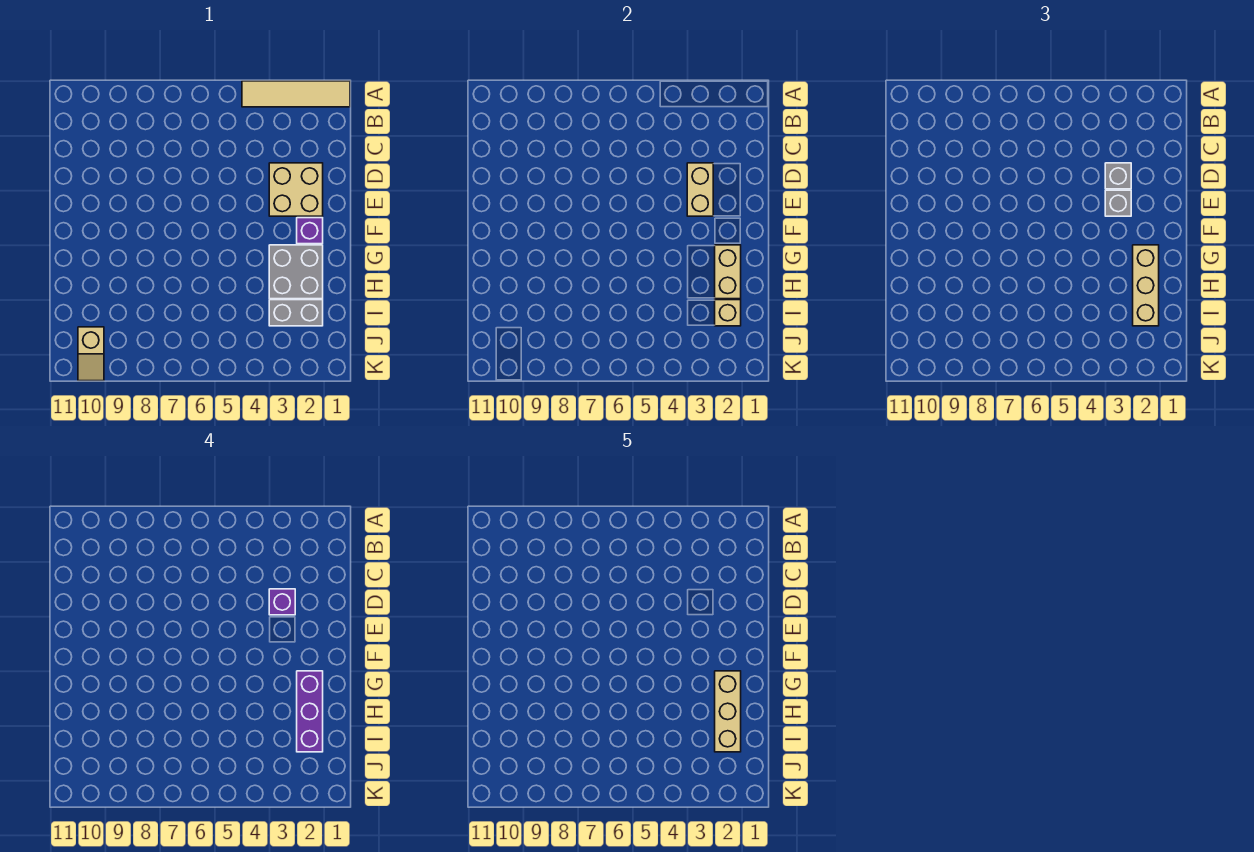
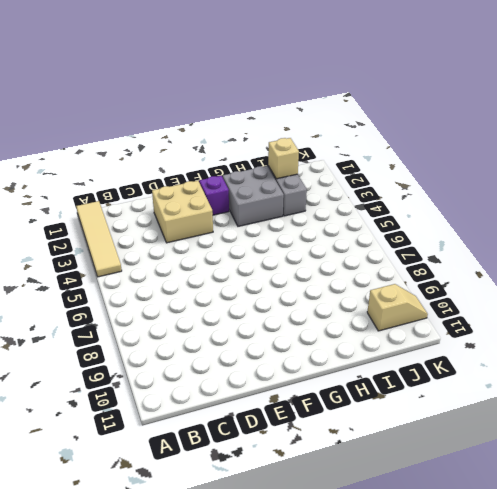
none -> tan 1x2 brick [687,163,713,216]
none -> tan 1x2 brick [715,245,741,299]
none -> grey 1x1 brick [1105,163,1131,189]

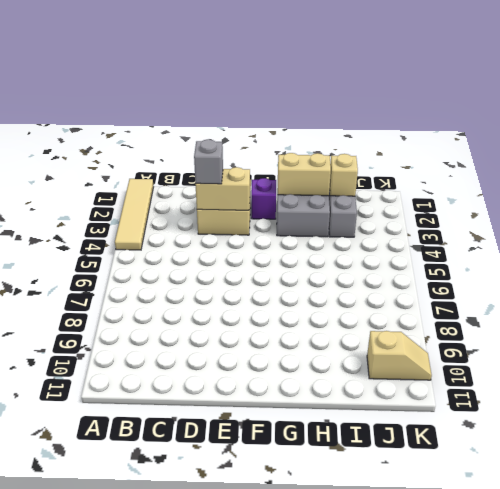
none -> grey 1x1 brick [1105,190,1131,216]
none -> tan 1x3 brick [1133,245,1159,326]
none -> purple 1x1 brick [269,589,295,615]

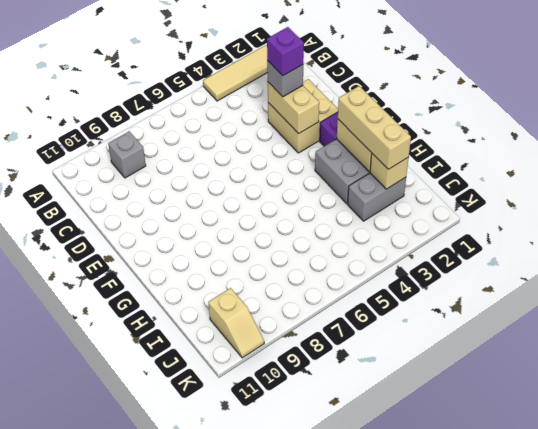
grey 1x1 brick [108,131,146,178] -> grey 1x1 brick moved to [1105,190,1131,216]
none -> purple 1x3 brick [297,671,323,752]
none -> tan 1x3 brick [715,671,741,752]

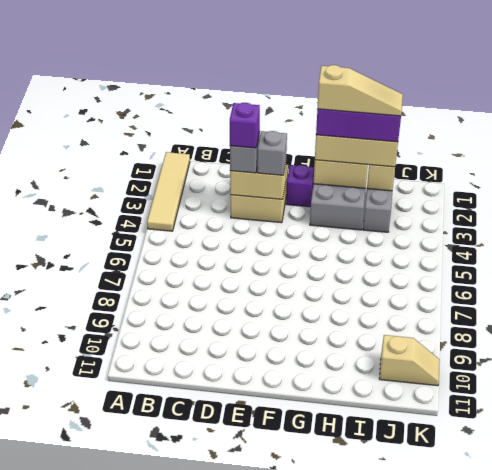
tan 1x3 slope [317,65,403,116] -> tan 1x3 brick [715,671,741,752]

